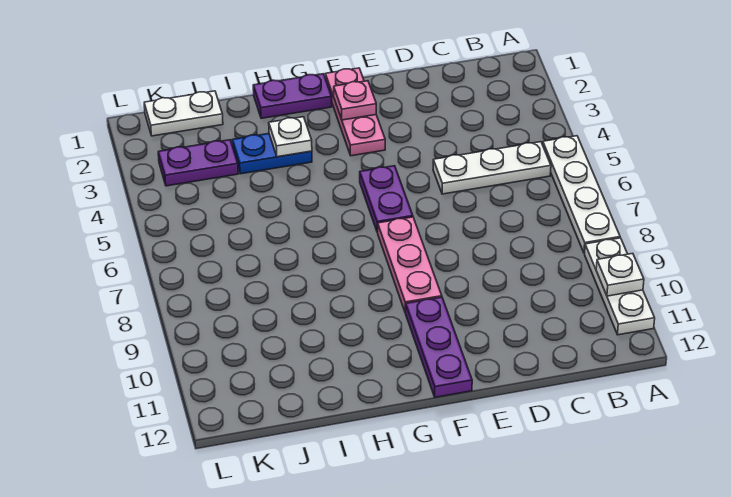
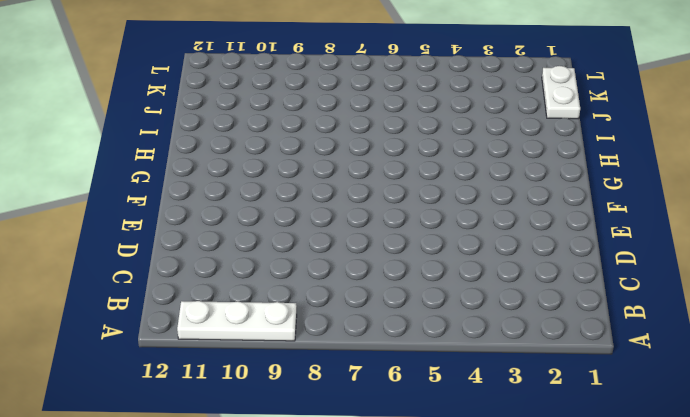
none -> white 1x4 plate [543,136,620,253]
none -> white 1x3 plate [433,142,551,194]
none -> pink 1x3 plate [325,68,385,156]

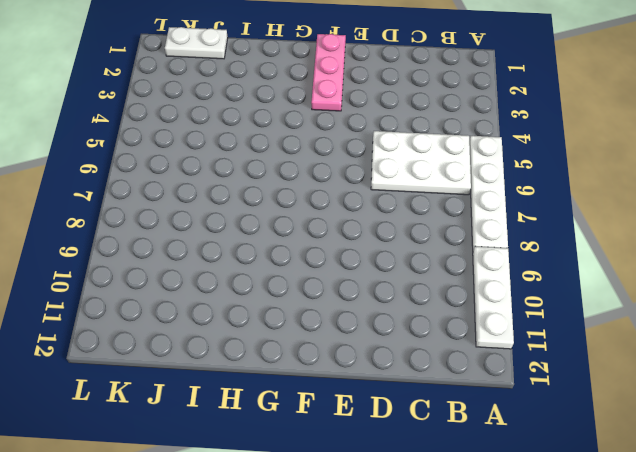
white 2x3 plate [371,131,471,195] -> white 1x3 plate [433,142,551,194]
none -> purple 1x2 plate [360,166,413,232]
none -> pink 1x3 plate [378,217,442,313]
none -> purple 1x3 plate [406,297,472,397]

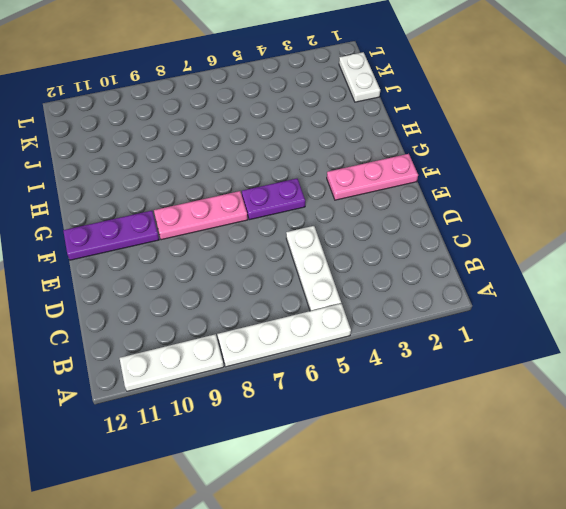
none -> purple 1x2 plate [253,74,332,118]
none -> blue 1x2 plate [232,134,312,174]
none -> purple 1x2 plate [158,140,238,186]

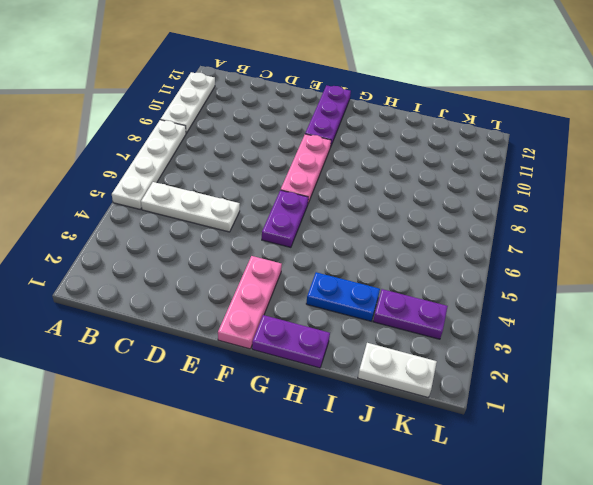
none -> white 1x1 plate [596,253,644,296]
none -> pink 1x1 plate [334,81,376,120]
none -> white 1x1 plate [269,117,312,157]

